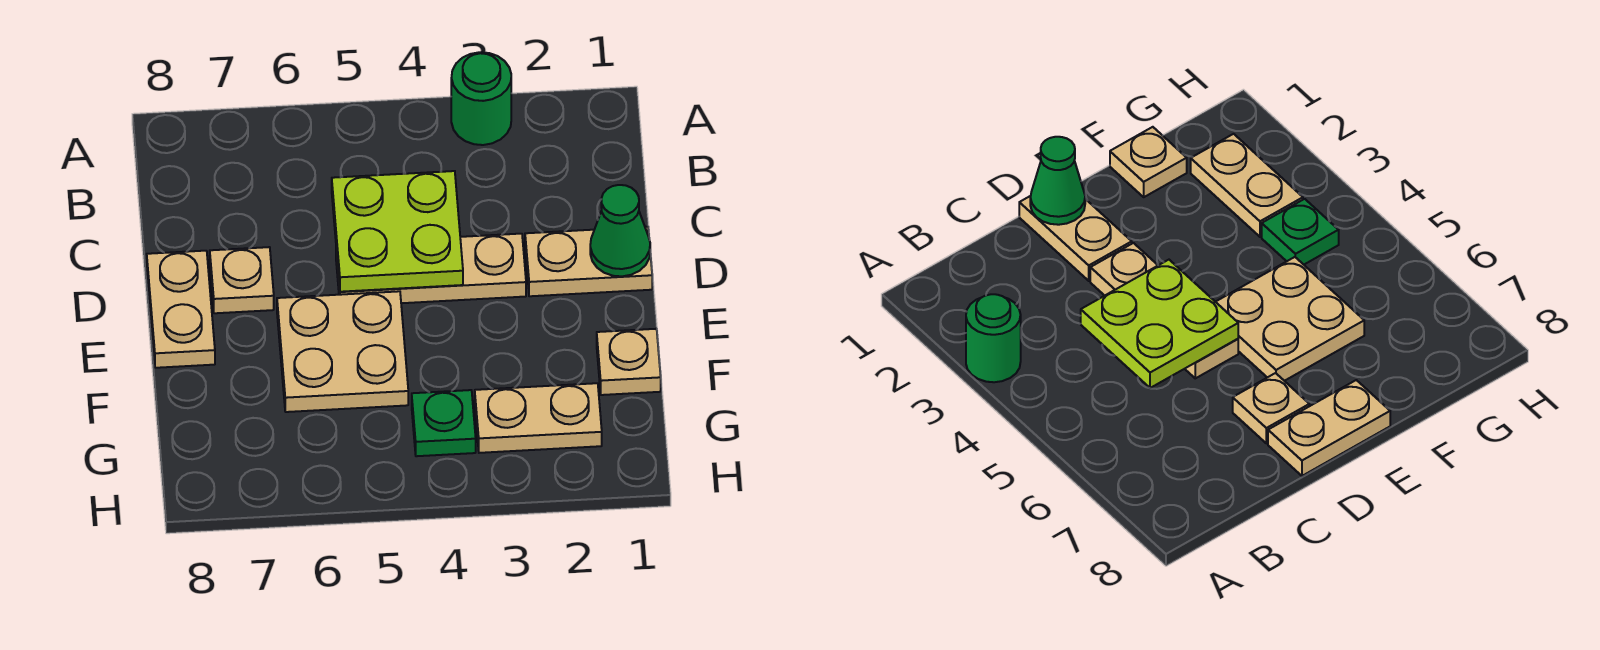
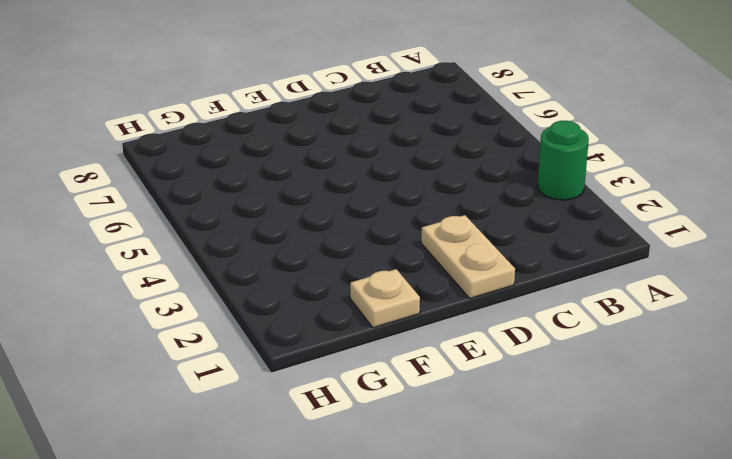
none -> tan 1x3 plate [336,234,526,303]
none -> tan 1x1 plate [210,247,274,313]

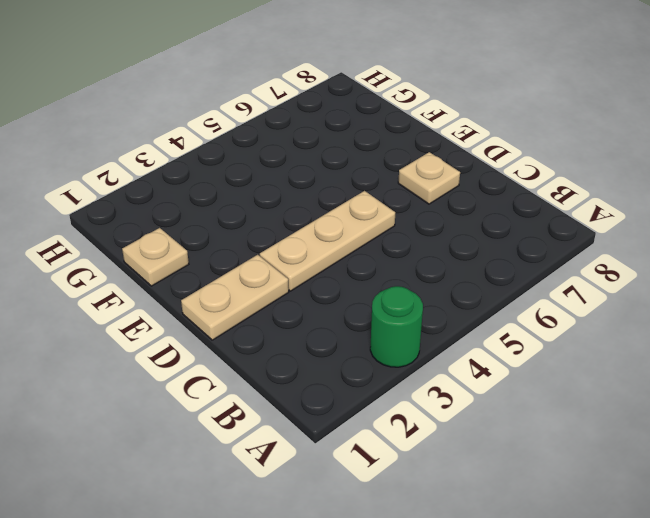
none -> tan 1x2 plate [147,251,215,368]
none -> tan 2x2 plate [277,291,408,412]

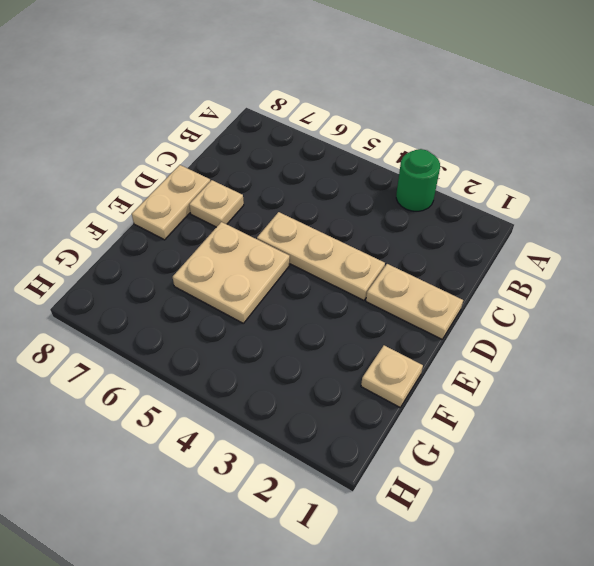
none -> tan 1x2 plate [475,383,602,453]
none -> green 1x1 plate [412,390,476,456]

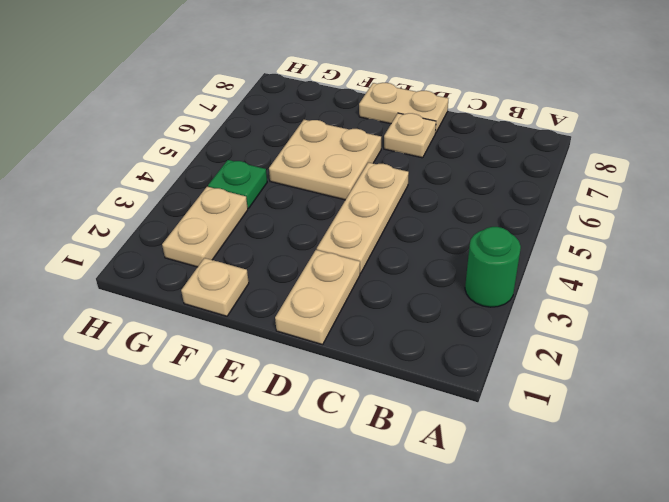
none -> lime 2x2 plate [332,171,463,292]
none -> green 1x1 cone [590,185,650,276]

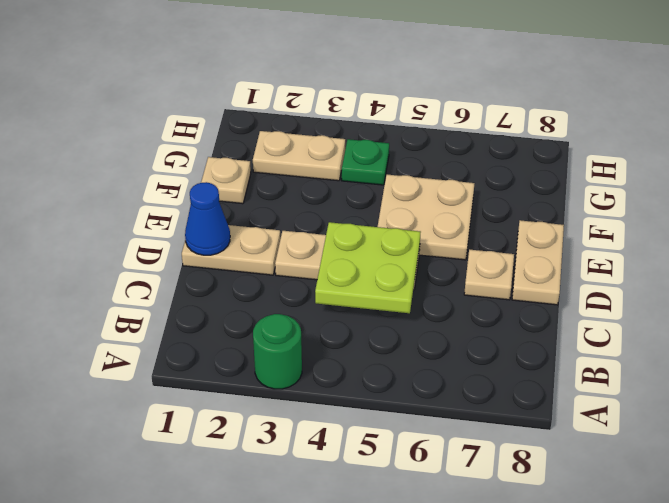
blue 1x1 cone [185,182,230,255] -> green 1x1 cone [590,185,650,276]

